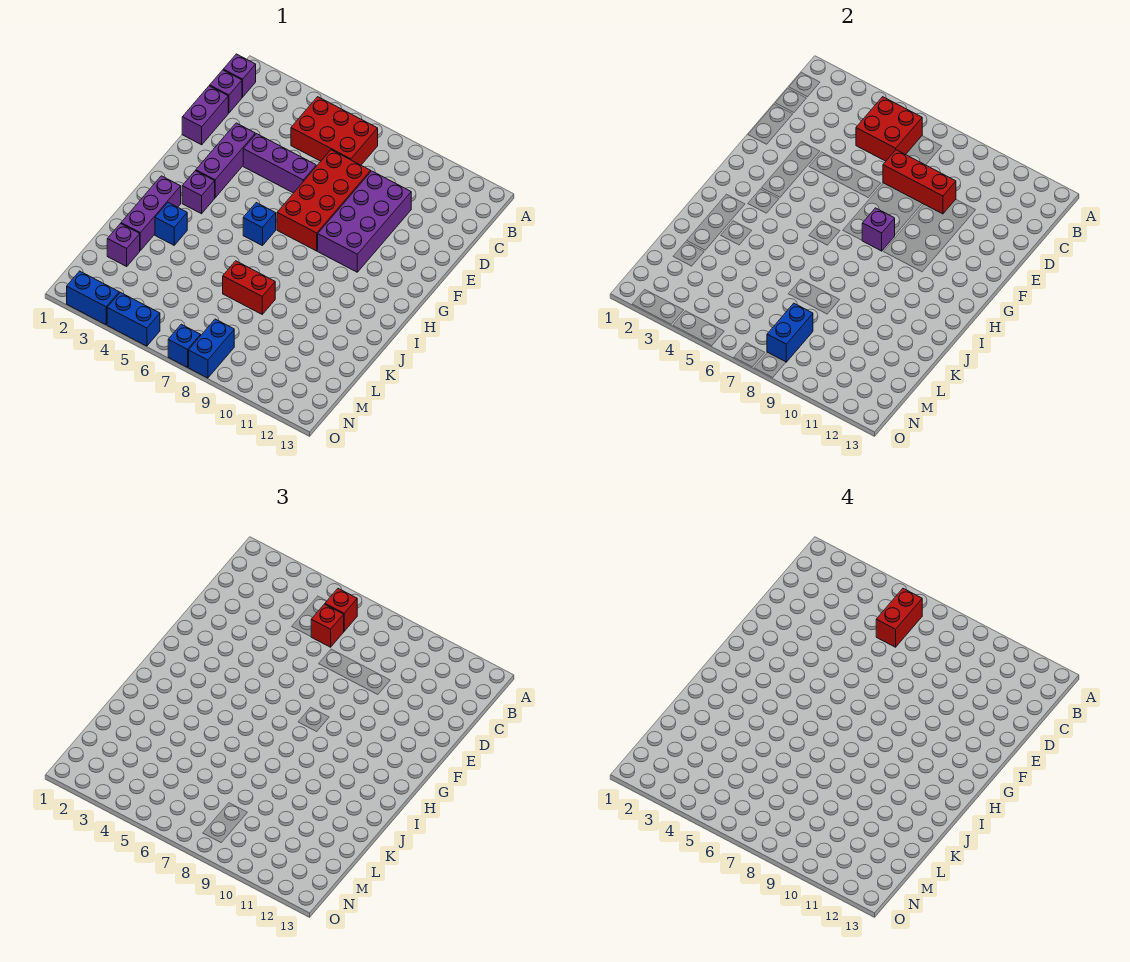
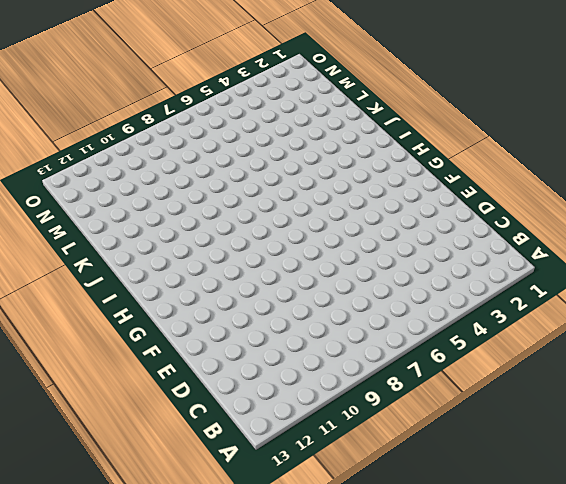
none -> purple 1x1 brick [223,54,256,97]
none -> red 2x3 brick [291,97,378,165]
none -> purple 1x1 brick [210,70,242,113]

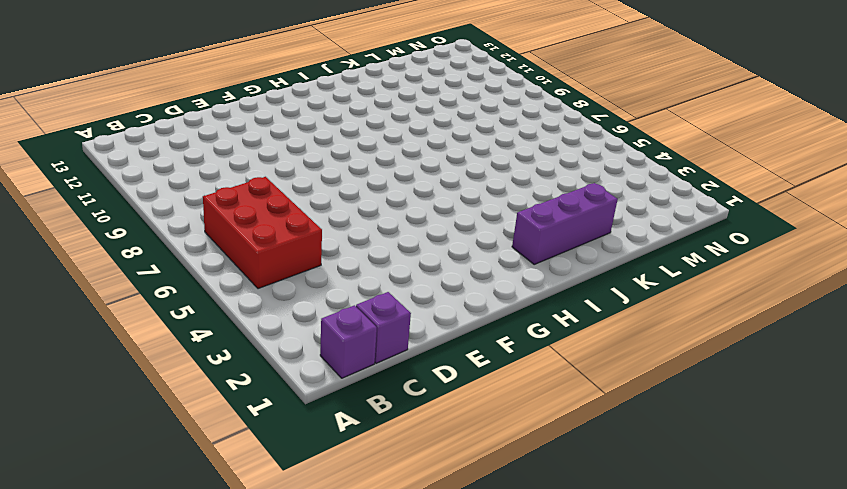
none -> purple 1x2 brick [182,86,228,145]
none -> red 2x4 brick [277,150,371,251]
none -> purple 2x4 brick [318,171,411,272]

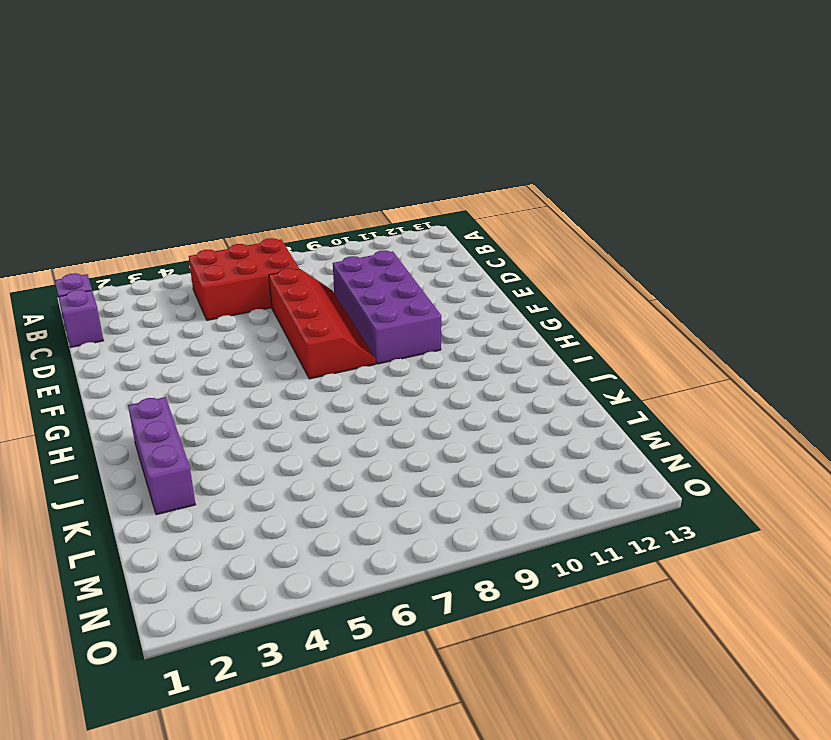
red 2x4 slope [269,268,375,379] -> red 2x4 brick [277,150,371,251]
none -> purple 1x2 brick [182,86,228,145]
none -> purple 1x3 brick [196,123,255,198]
none -> purple 1x3 brick [243,134,316,193]

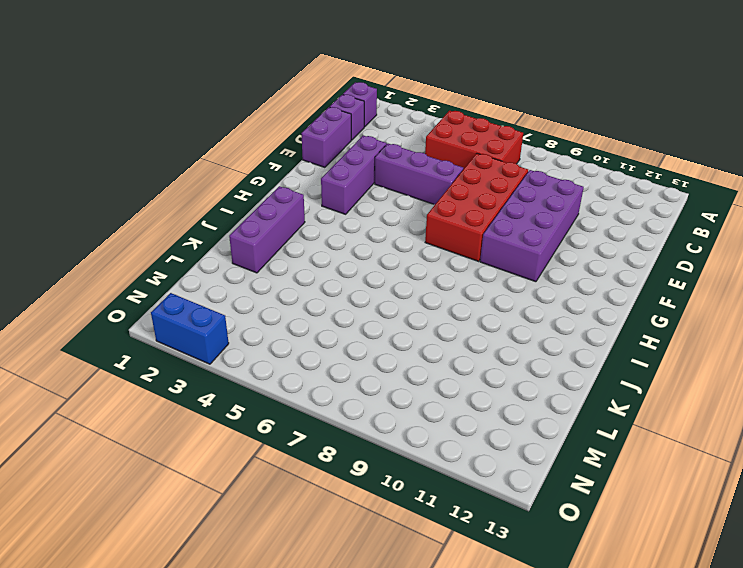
none -> purple 1x1 brick [182,171,215,214]
none -> blue 1x1 brick [243,203,276,246]
none -> blue 1x1 brick [155,203,187,245]

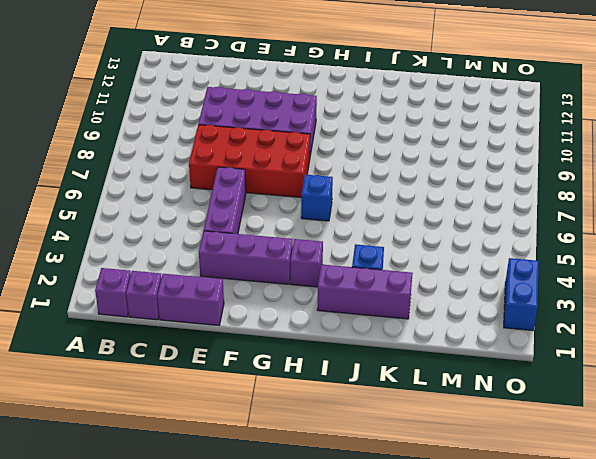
none -> red 2x3 brick [291,97,378,165]
none -> red 1x2 brick [223,261,275,314]
none -> purple 1x1 brick [107,224,140,266]

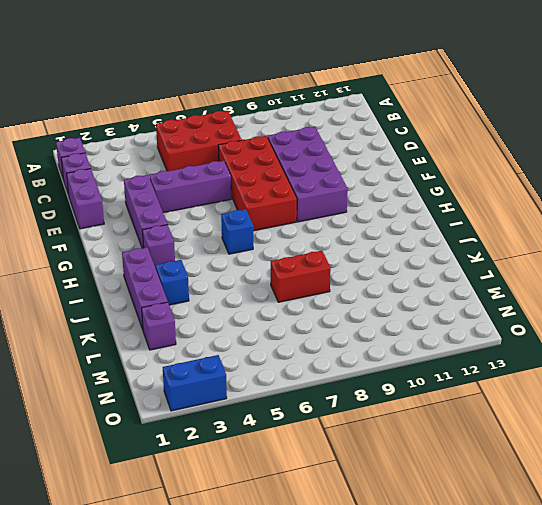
none -> blue 1x2 brick [189,319,234,378]
none -> blue 1x2 brick [107,292,160,346]
none -> blue 1x1 brick [168,324,201,367]

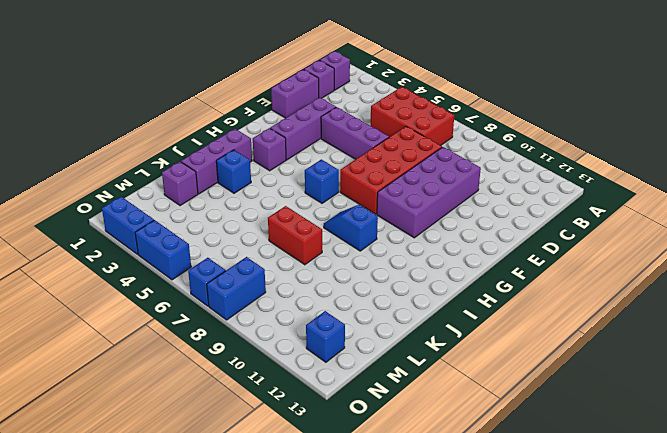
blue 1x2 slope [324,205,378,251] -> none
blue 1x1 brick [306,311,345,362] -> none
none -> red 2x2 brick [856,97,922,161]
none -> red 1x3 brick [883,150,956,214]
none -> purple 1x1 brick [862,208,895,251]

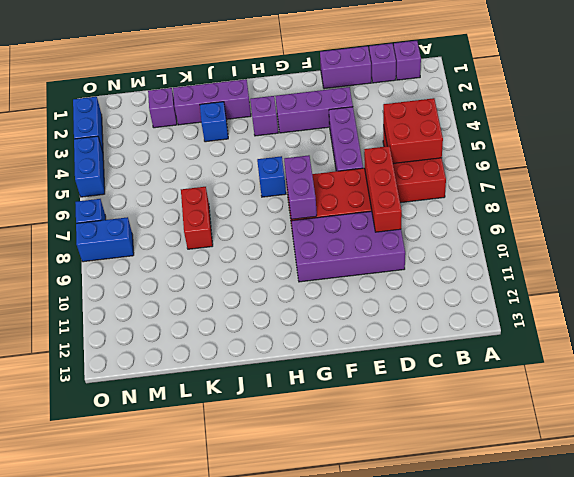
purple 1x2 brick [284,155,317,219] -> purple 1x1 brick [862,208,895,251]
none -> blue 1x2 brick [767,303,813,362]
none -> red 1x1 brick [325,589,357,631]
none -> red 1x1 brick [311,604,344,647]

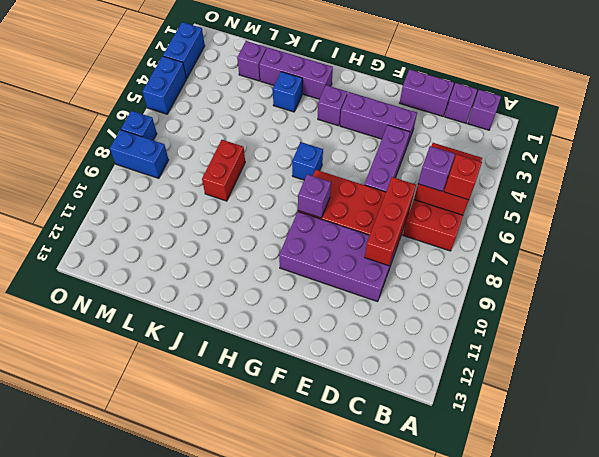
purple 1x1 brick [418,146,455,192] -> red 1x1 brick [311,604,344,647]
none -> blue 1x2 brick [767,303,813,362]
none -> red 1x2 brick [876,589,922,647]

